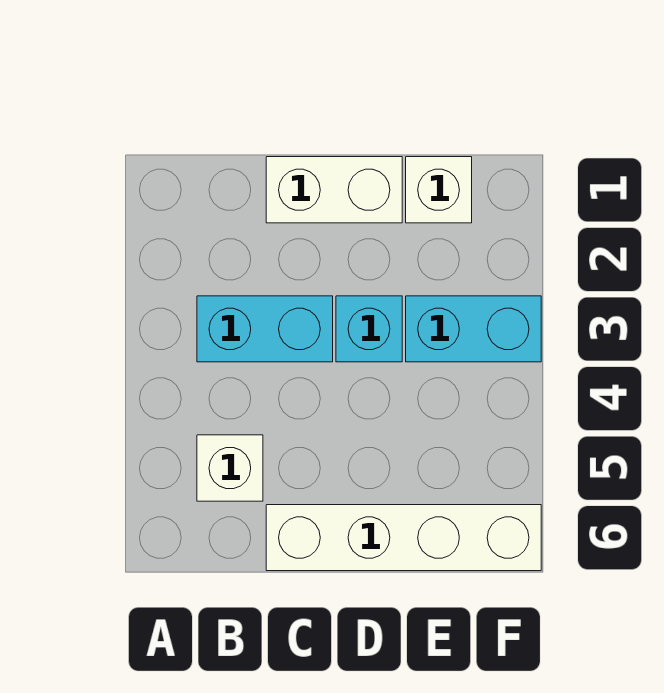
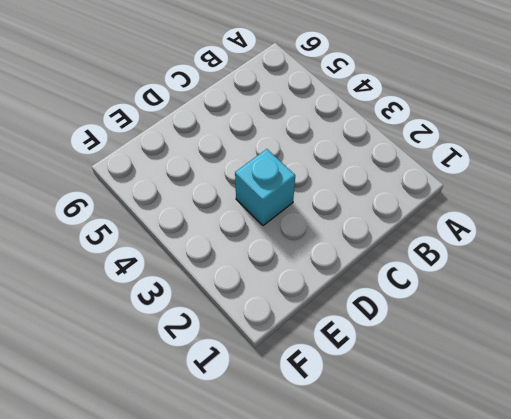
none -> cyan 1x2 brick [197,296,333,362]
none -> white 1x1 brick [197,435,263,501]

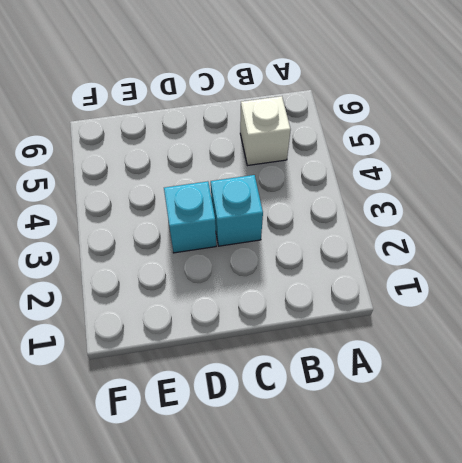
cyan 1x1 brick [211,175,263,246] -> cyan 1x2 brick [197,296,333,362]
none -> white 1x2 brick [266,157,402,223]
none -> white 1x4 brick [266,505,541,571]

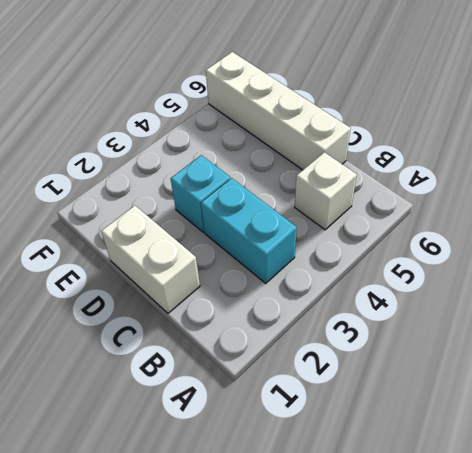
none -> white 1x1 brick [406,157,472,223]
none -> cyan 1x2 brick [406,296,541,362]

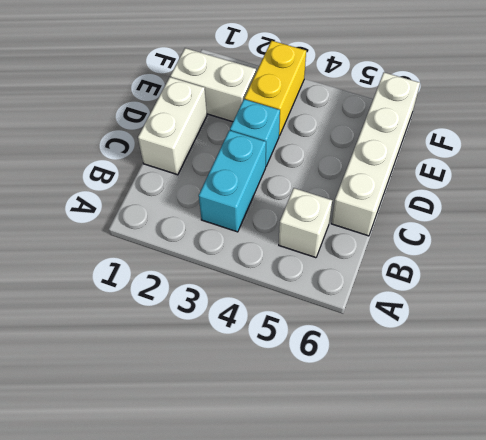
white 1x2 brick [170,48,256,122] -> white 1x1 brick [406,157,472,223]
yellow 1x2 brick [244,41,306,136] -> cyan 1x2 brick [406,296,541,362]

